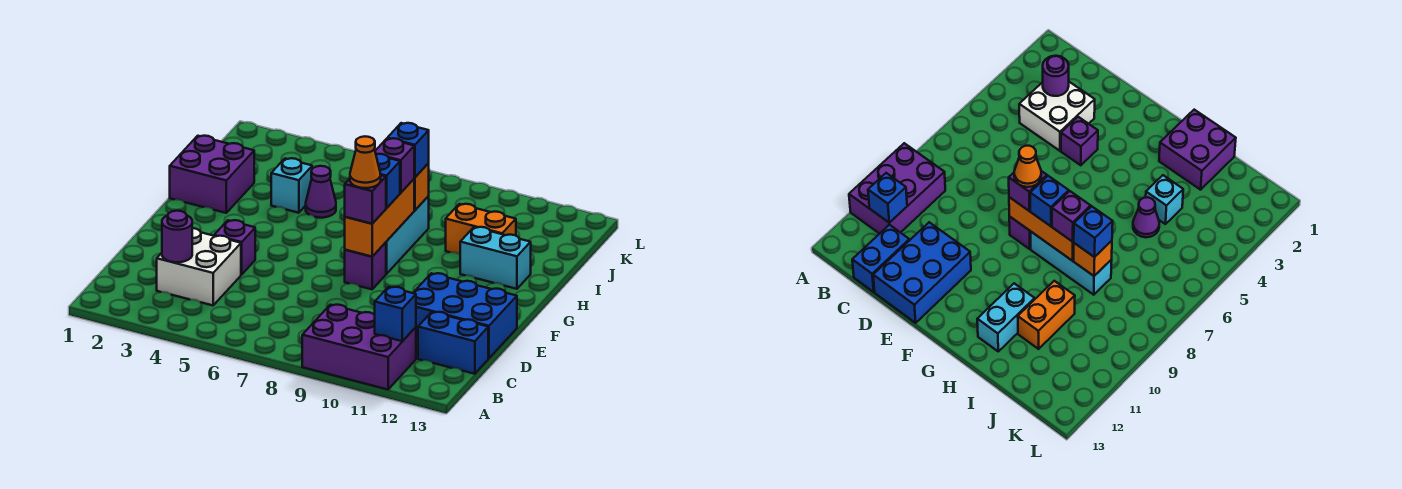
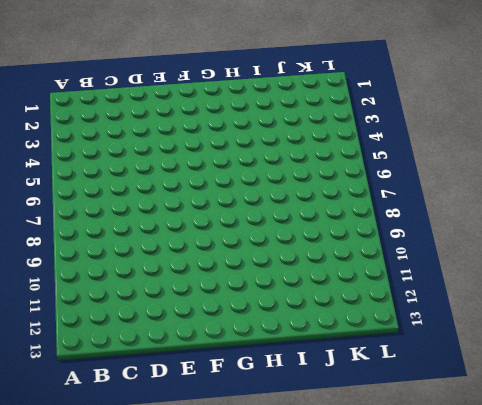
none -> purple 2x3 brick [302,305,416,389]
none -> white 2x2 brick [157,228,241,305]
none -> blue 1x2 brick [418,312,488,374]

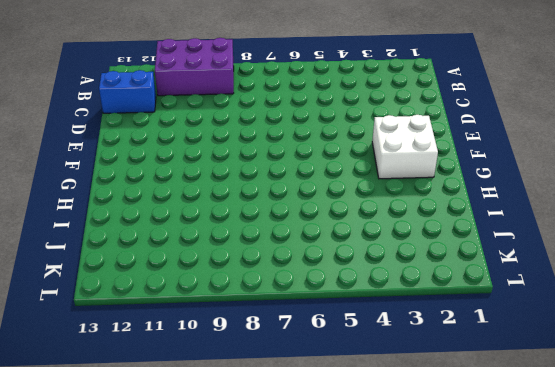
white 2x2 brick [372,115,438,179] -> white 2x2 brick moved to [157,228,241,305]
none -> blue 2x3 brick [413,273,517,358]
none -> purple 1x1 brick [214,220,255,275]
none -> purple 1x1 brick [345,242,386,289]

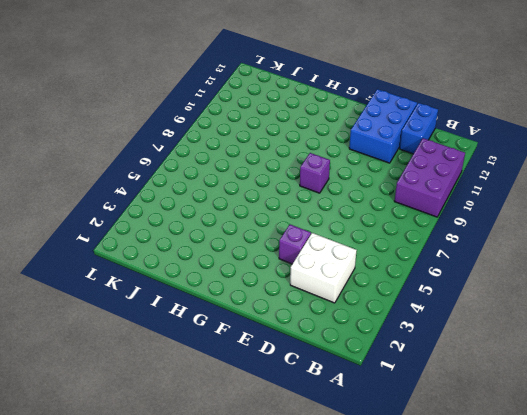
none -> cyan 1x3 brick [386,196,429,274]
none -> purple 2x2 brick [170,136,254,213]
none -> cyan 1x2 brick [460,227,531,289]

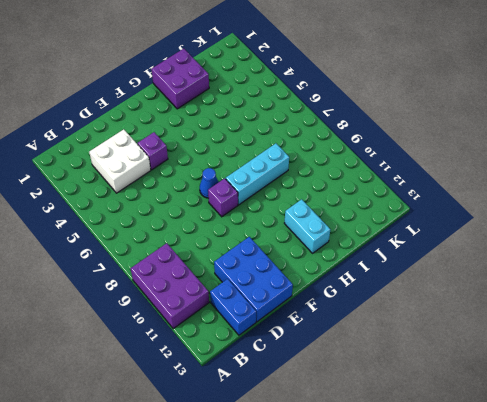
blue 1x1 cone [200,168,219,198] -> none
none -> cyan 1x1 brick [271,158,312,213]
none -> purple 1x1 cone [306,166,336,218]
none -> orange 1x2 brick [446,204,516,254]

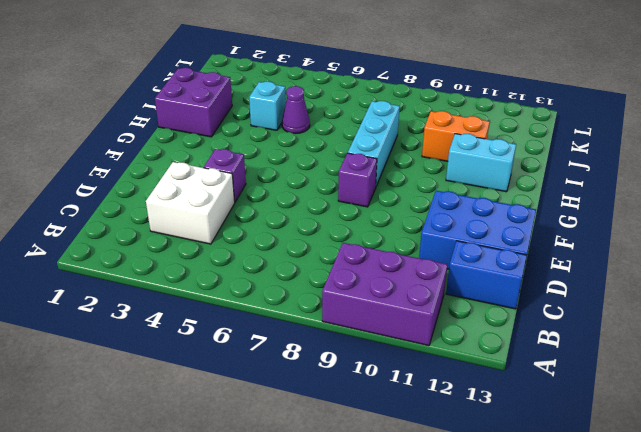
none -> blue 1x1 brick [375,287,416,341]
none -> purple 1x1 round brick [162,211,192,262]
none -> orange 1x3 brick [345,179,414,257]

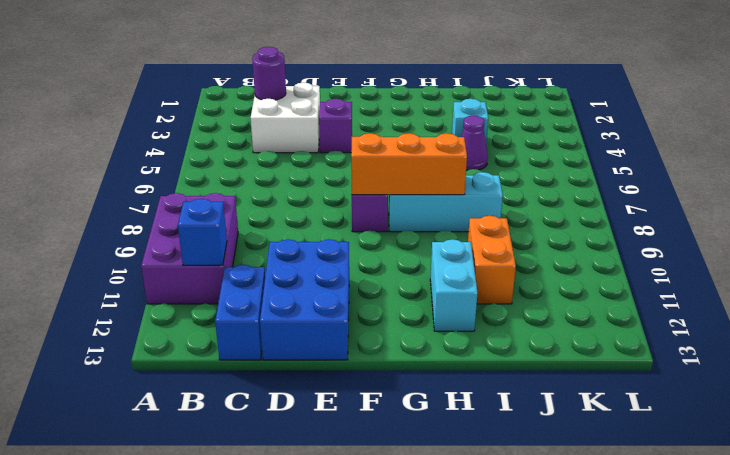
none -> purple 2x2 brick [170,136,254,213]
none -> orange 1x1 brick [414,163,429,210]
none -> purple 1x1 brick [345,175,386,224]

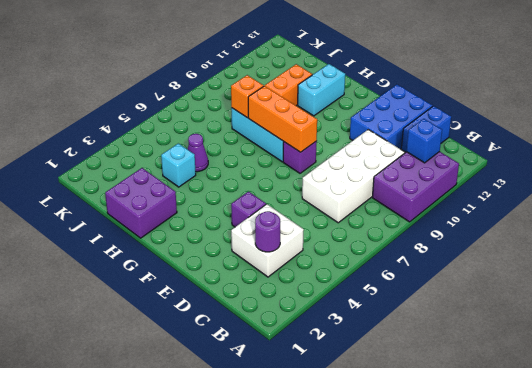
white 2x4 brick [302,130,405,223] -> none
none -> purple 1x1 brick [345,175,386,224]
none -> blue 1x1 brick [376,154,400,208]
none -> purple 1x1 brick [375,138,415,193]

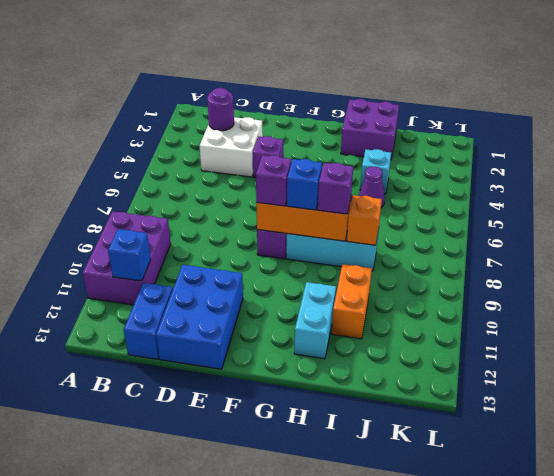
none -> blue 1x1 brick [387,123,429,177]
none -> orange 1x1 cone [350,136,381,188]

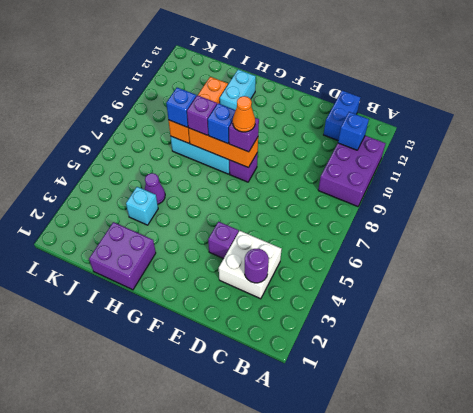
none -> blue 2x3 brick [413,273,517,358]

